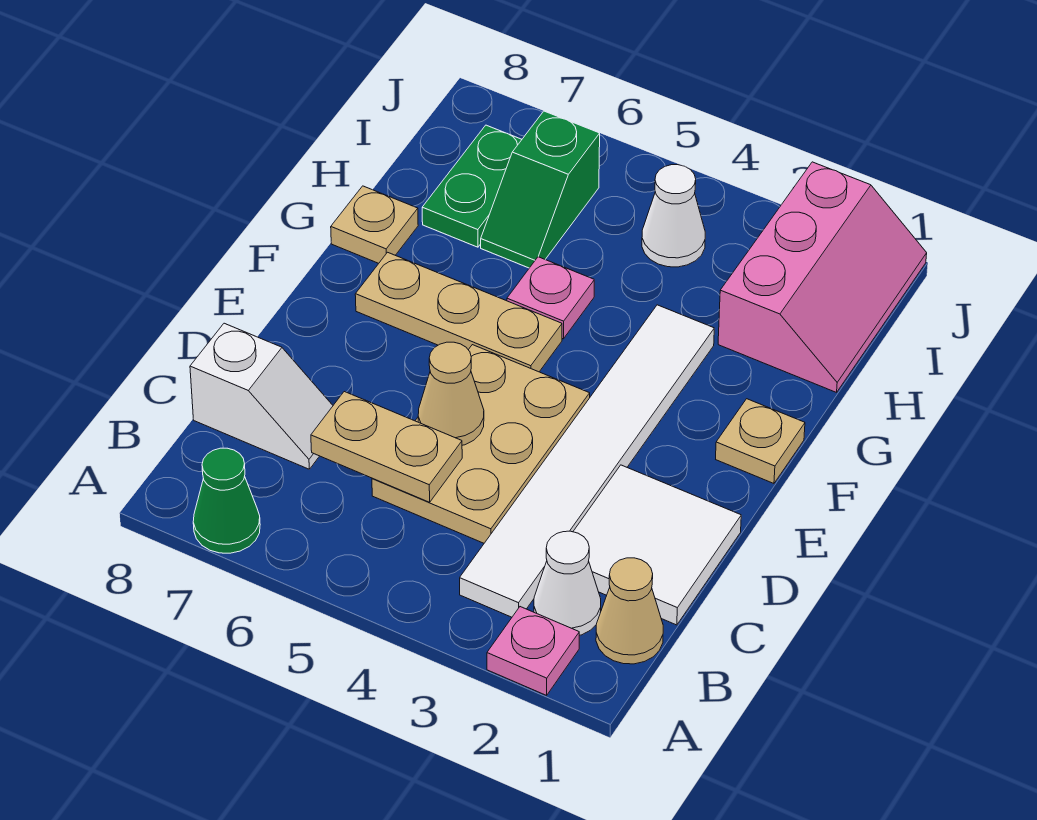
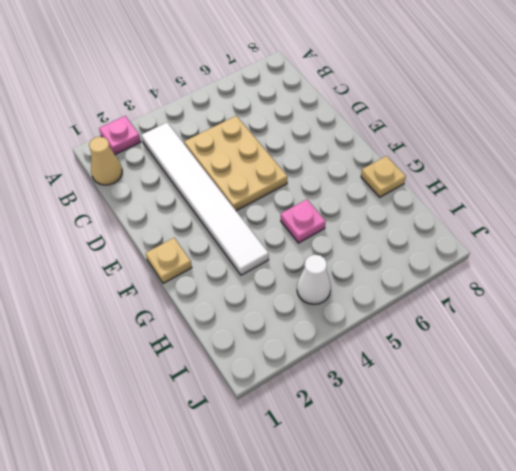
none -> green 1x1 cone [193,448,260,553]
none -> white 1x1 cone [534,531,601,635]
none -> white 2x2 tile [573,465,741,625]

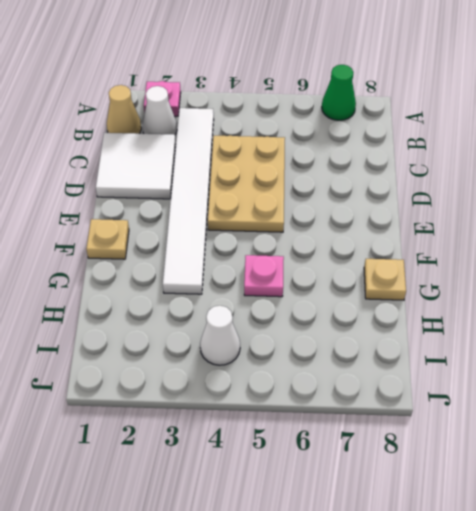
none -> white 1x2 slope [190,323,333,469]
none -> tan 1x3 plate [355,252,562,372]
none -> pink 2x3 slope [718,162,927,392]

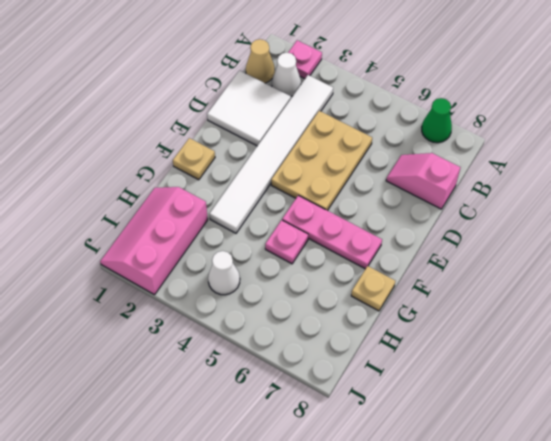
pink 1x2 slope [386,153,460,209] -> white 1x2 slope [190,323,333,469]
pink 1x3 plate [282,195,382,269] -> tan 1x3 plate [355,252,562,372]
none -> green 1x2 slope [481,111,600,268]
none -> green 1x2 plate [422,125,522,247]
none -> tan 1x2 plate [311,392,462,502]

